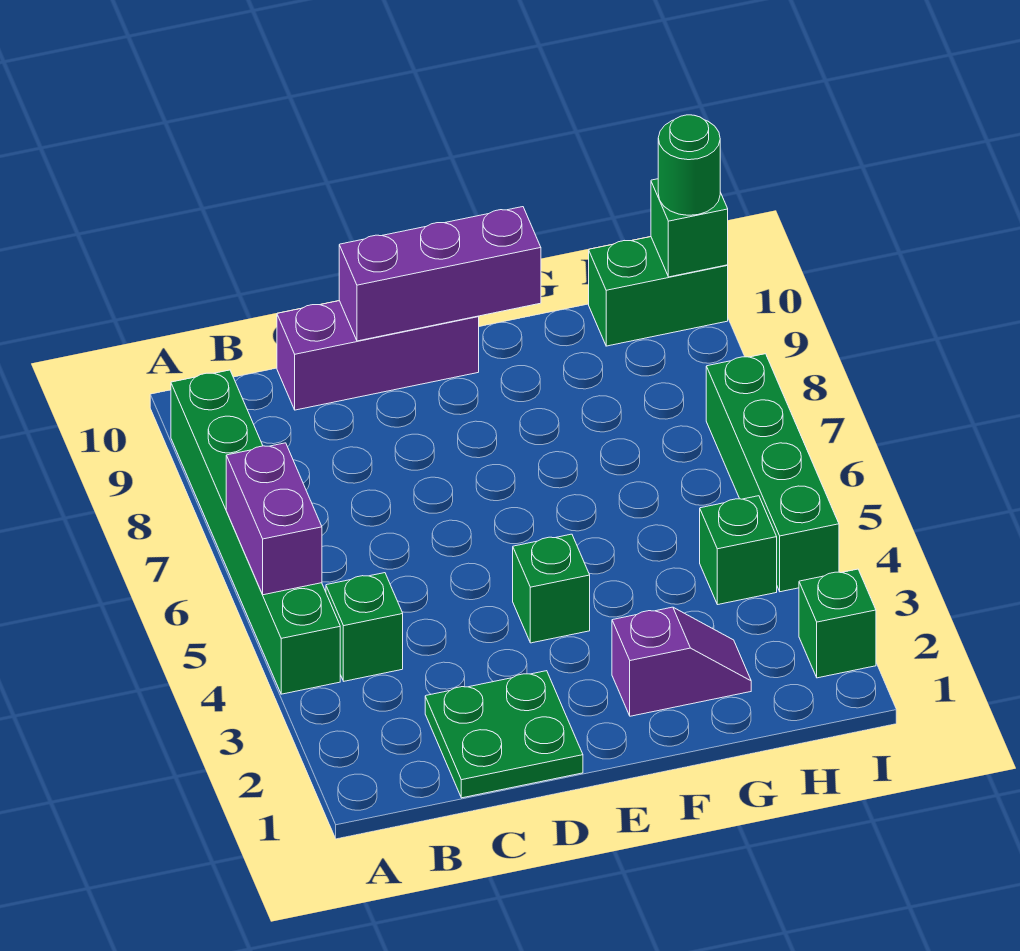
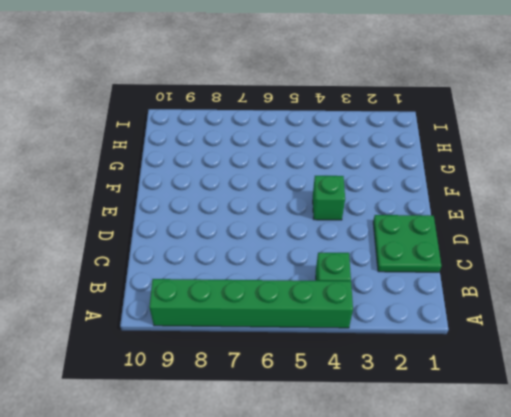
none -> purple 1x3 brick [277,301,479,410]
none -> purple 1x2 slope [612,607,751,716]
none -> green 1x1 brick [700,496,777,605]

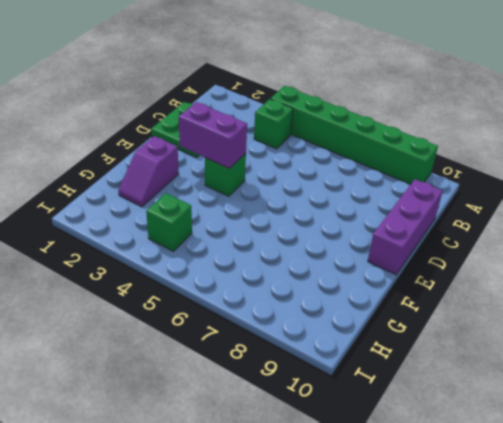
purple 1x2 brick [179,102,247,169] -> purple 1x2 brick moved to [226,443,322,595]
none -> green 1x2 brick [589,237,728,346]
none -> green 1x1 brick [799,569,876,678]
none -> green 1x4 brick [706,354,839,592]

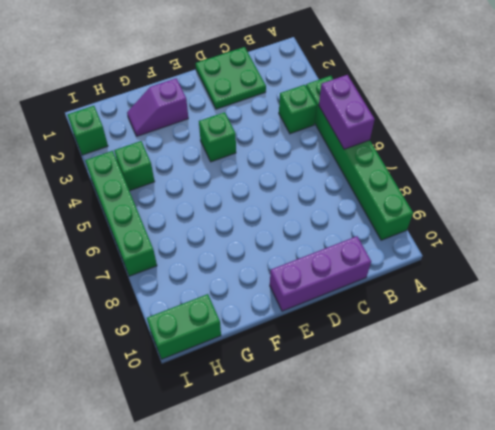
none -> purple 1x3 brick [339,207,541,341]
none -> green 1x1 brick [651,179,728,277]
none -> green 1x1 round brick [658,115,720,215]

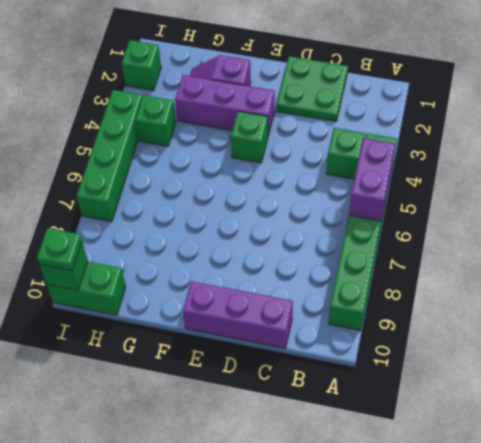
purple 1x3 brick [175,75,275,136] -> purple 1x3 brick moved to [339,207,541,341]
green 1x1 plate [37,228,82,271] -> green 1x1 round brick [658,115,720,215]

